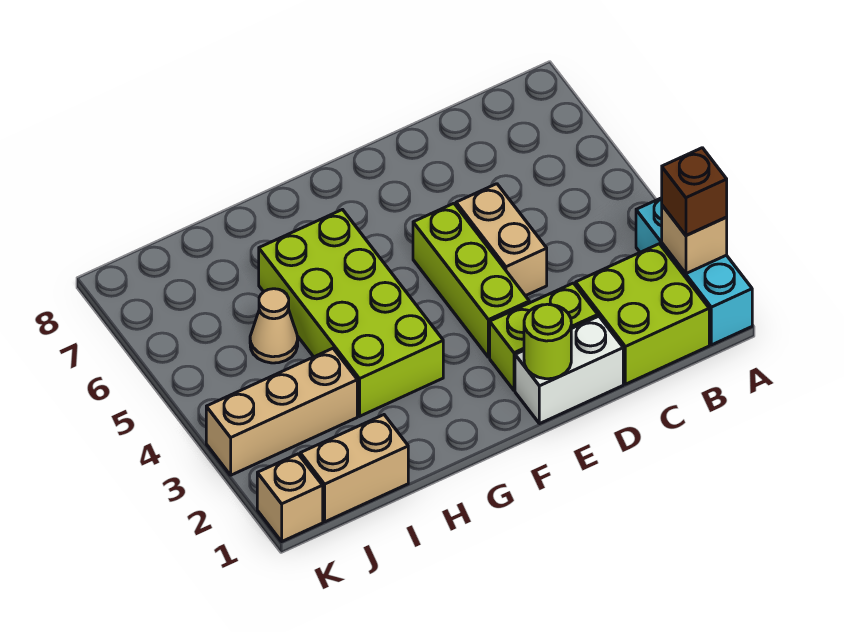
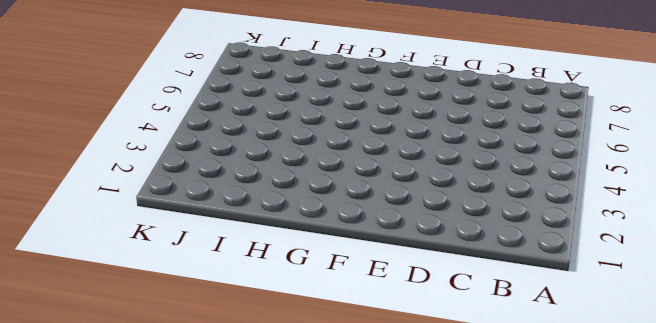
none -> cyan 1x3 brick [636,198,752,345]
none -> lime 2x2 brick [576,244,709,384]
none -> white 1x2 brick [515,316,623,424]

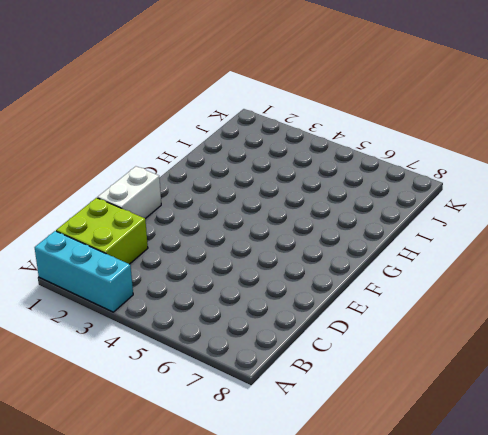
none -> lime 1x2 brick [490,283,598,390]
none -> tan 1x2 brick [456,184,547,296]
none -> lime 1x3 brick [413,203,529,357]

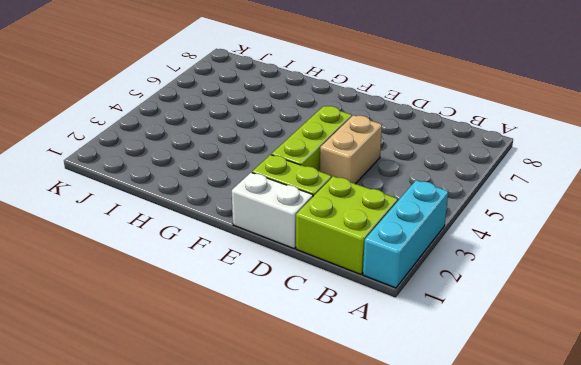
none -> lime 2x4 brick [259,210,443,416]
none -> tan 1x2 brick [300,415,408,522]
none -> tan 1x3 brick [206,348,357,475]

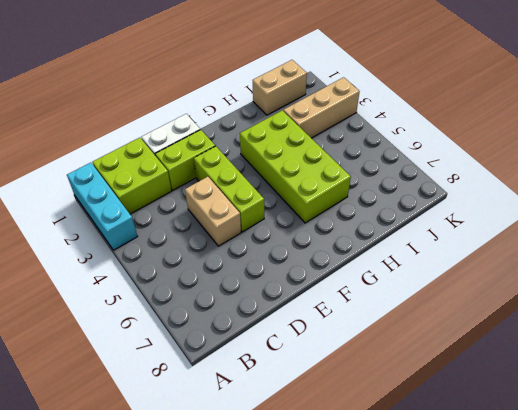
none -> tan 1x1 cone [250,289,298,363]
none -> tan 1x1 brick [257,454,323,541]
none -> tan 1x1 brick [662,205,727,274]

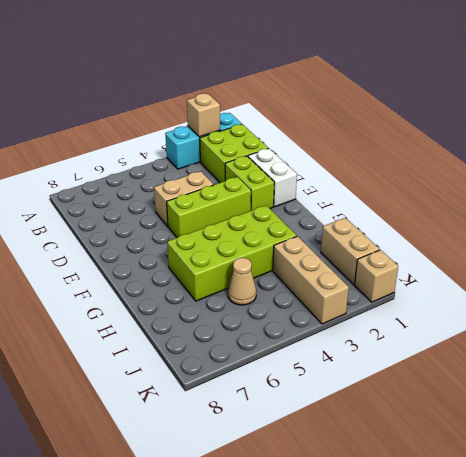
none -> lime 1x1 round brick [524,304,571,379]
none -> brown 1x1 brick [662,148,727,235]

